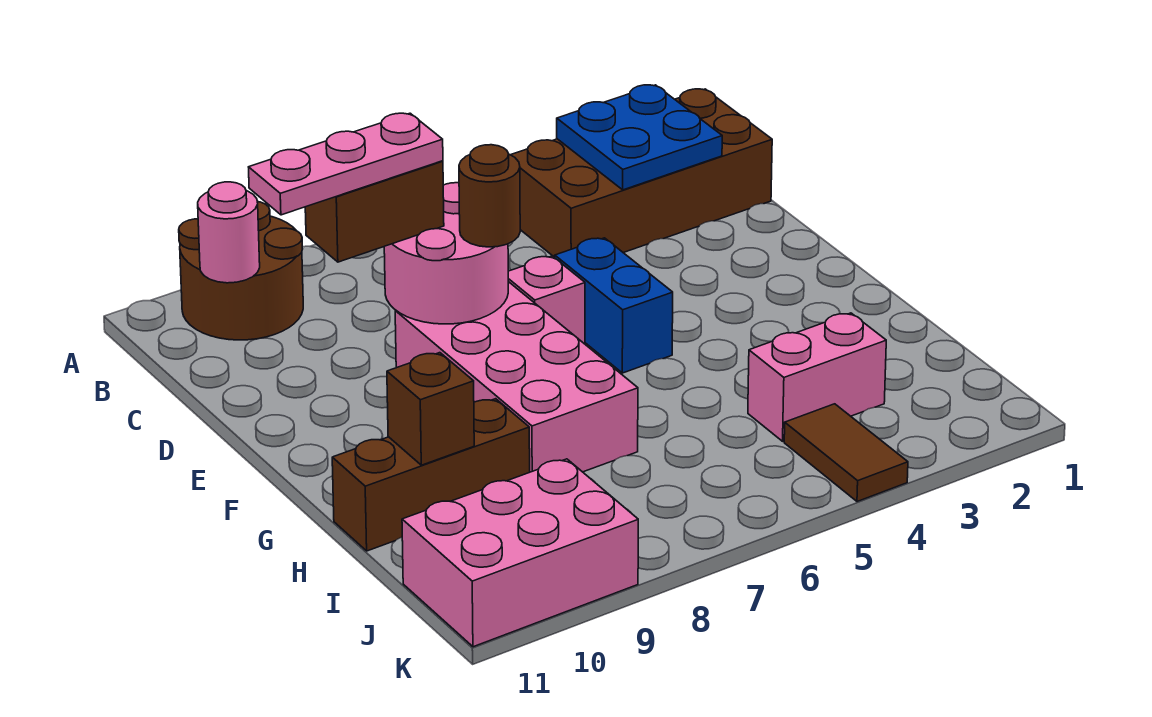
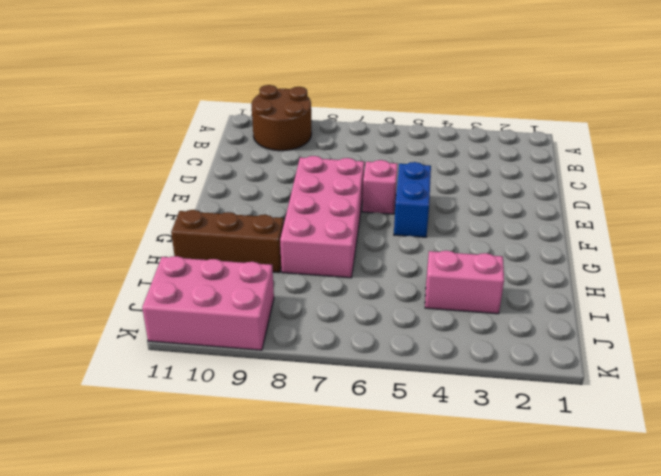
none -> brown 2x4 brick [511,89,772,257]
none -> brown 1x2 tile [784,404,908,502]
none -> blue 2x2 plate [557,85,722,190]

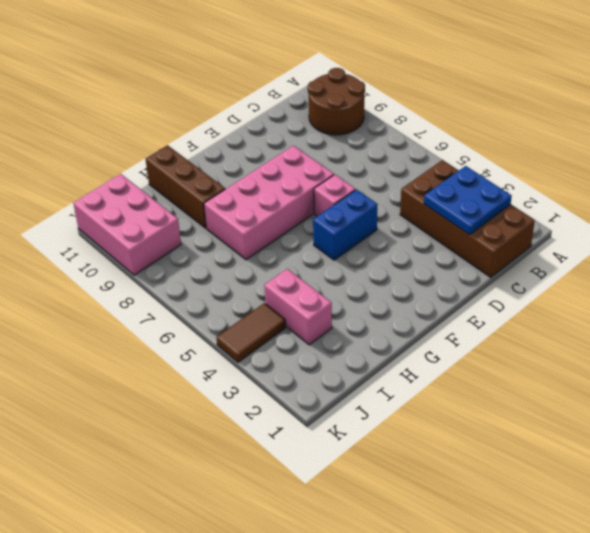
none -> pink 1x1 round brick [198,182,260,283]
none -> pink 2x2 round brick [384,183,508,324]
none -> brown 1x1 brick [387,353,474,465]

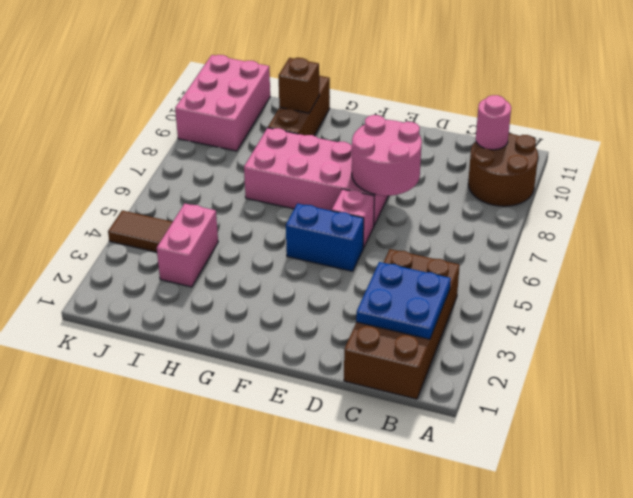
none -> brown 1x2 brick [305,161,444,262]
none -> brown 1x1 round brick [459,145,520,247]
none -> pink 1x3 plate [249,113,443,215]

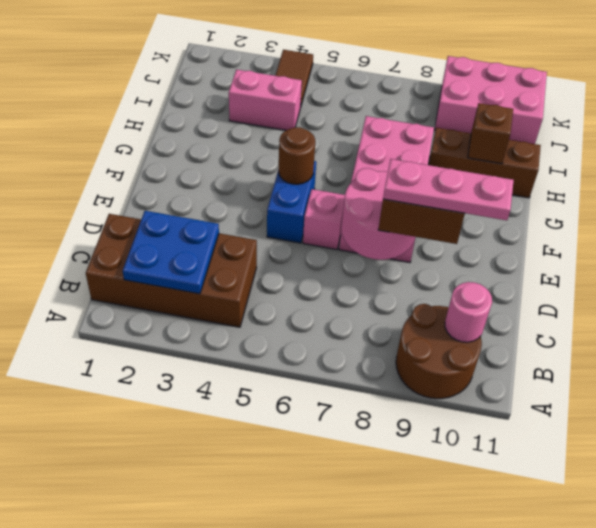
brown 1x1 round brick [279,127,315,184] -> brown 1x1 round brick moved to [459,145,520,247]

